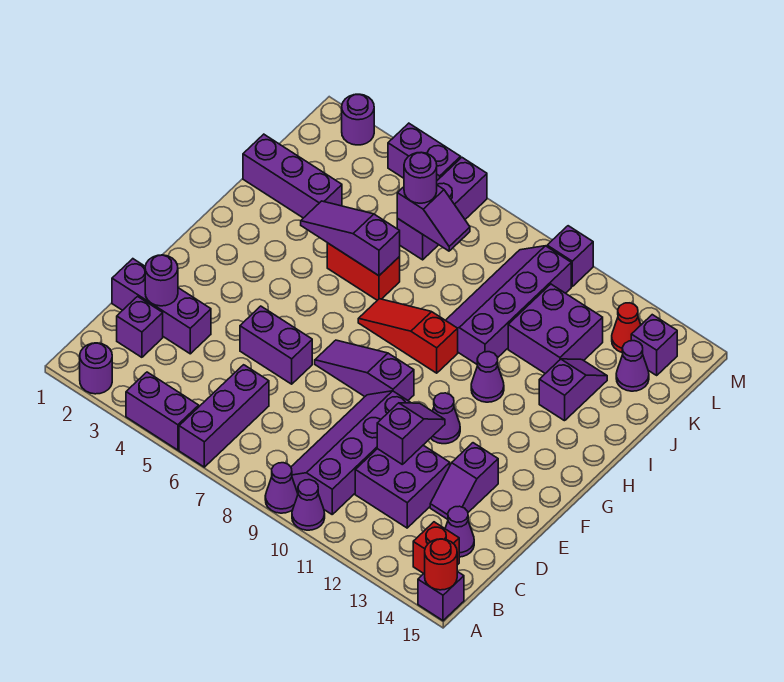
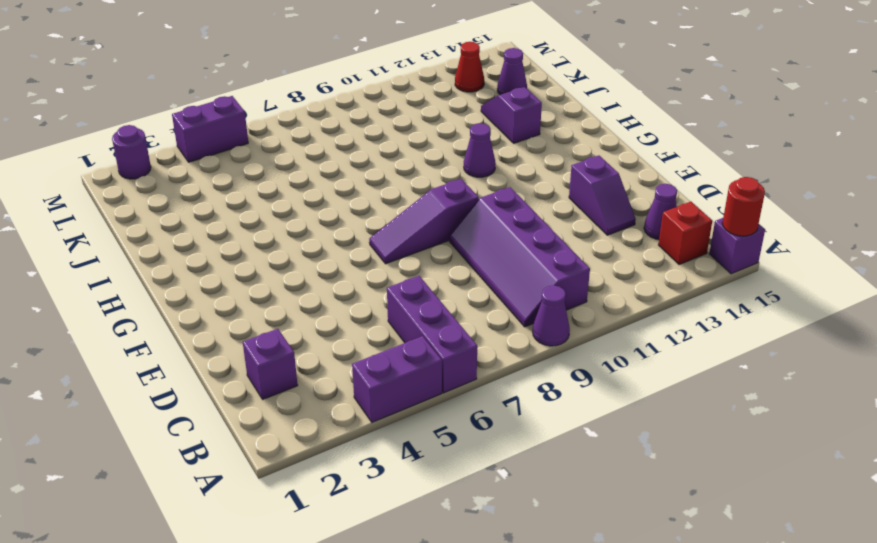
none -> purple 1x1 round brick [80,343,112,394]
none -> purple 1x1 cone [292,480,325,530]
none -> purple 2x2 brick [355,445,450,528]
none -> purple 1x3 brick [112,259,211,354]

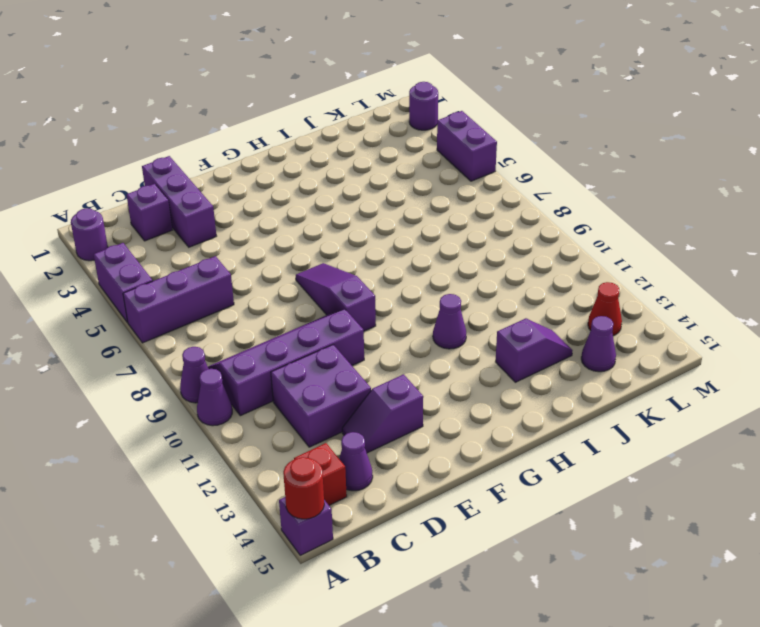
none -> purple 1x2 brick [240,306,312,384]
none -> purple 1x1 cone [431,393,460,444]
none -> red 1x3 slope [358,299,458,373]
none -> red 1x2 brick [327,243,400,300]

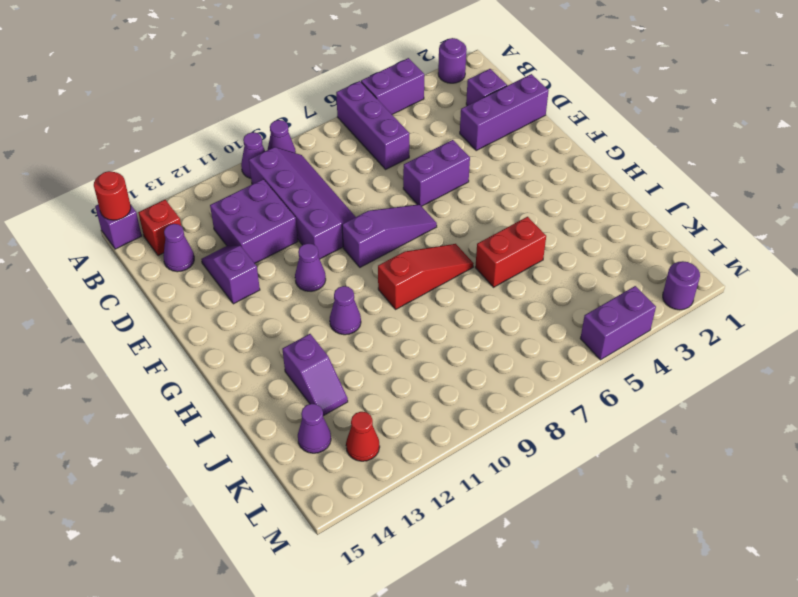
none -> purple 2x4 slope [446,246,571,365]
none -> purple 1x3 brick [243,134,342,218]
none -> purple 2x2 brick [508,284,603,373]
none -> purple 1x3 brick [397,158,487,260]

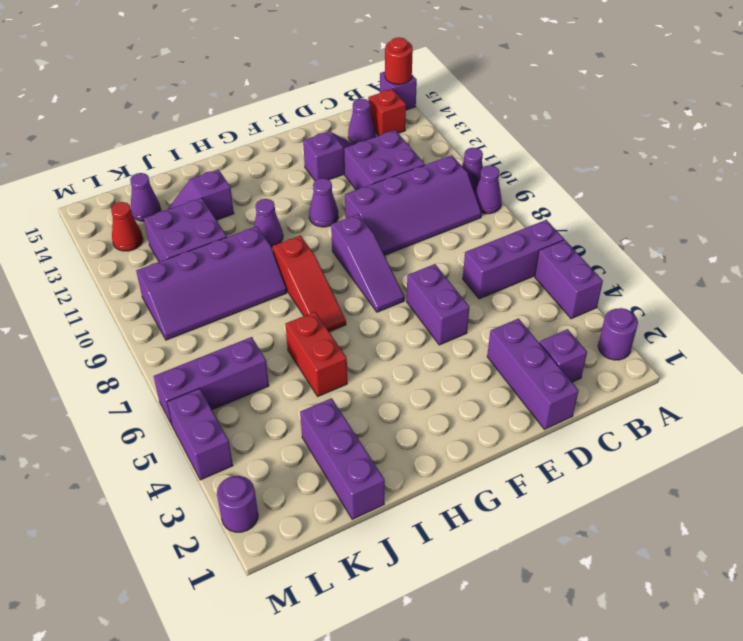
none -> purple 1x1 brick [631,315,677,375]
none -> purple 1x1 brick [547,226,593,286]
none -> purple 1x1 round brick [145,255,178,306]
none -> purple 1x2 slope [377,403,445,465]

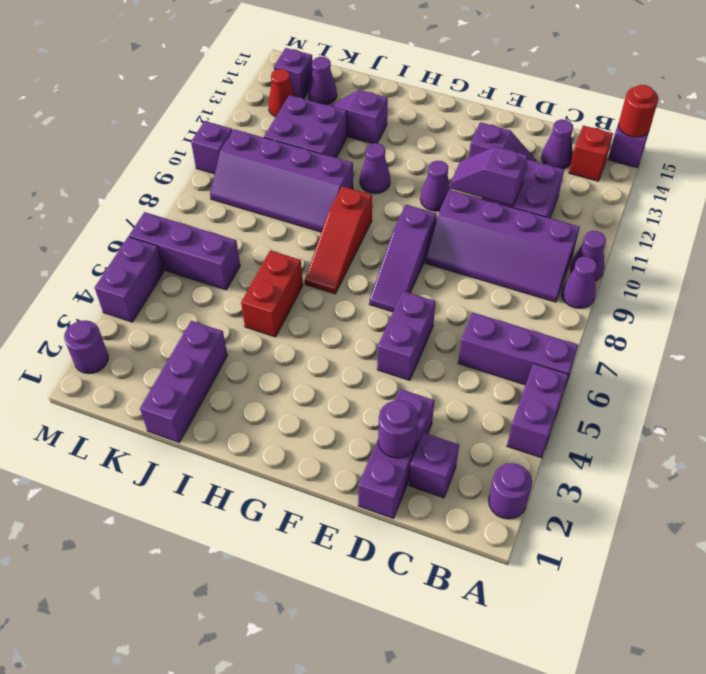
none -> purple 1x3 slope [301,201,400,276]
none -> purple 1x2 slope [397,185,470,251]
none -> purple 1x1 round brick [404,153,437,203]

